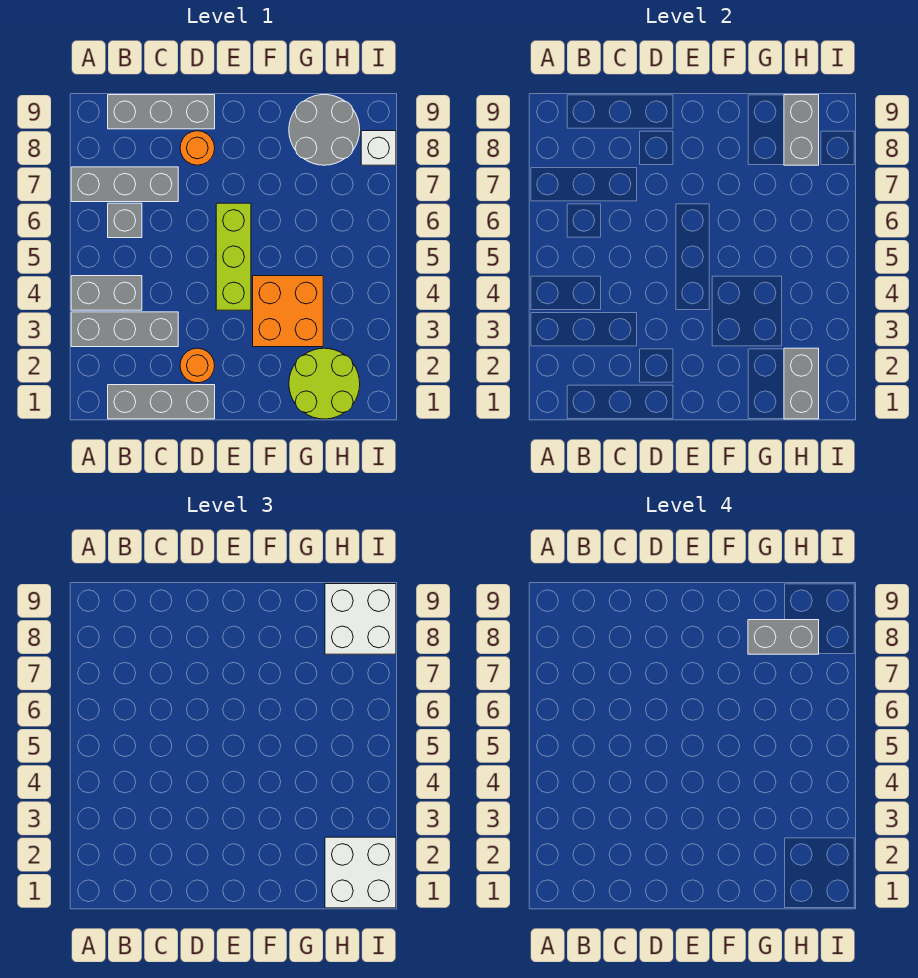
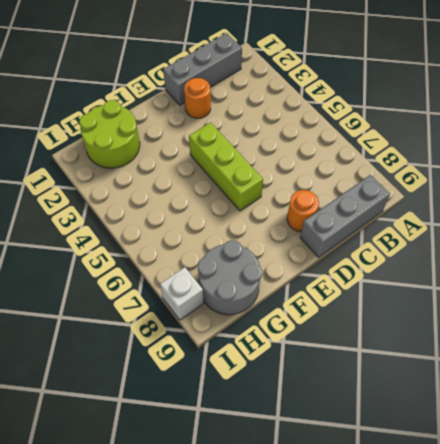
none -> grey 1x3 brick [71,312,178,347]
none -> grey 1x2 brick [71,276,142,310]
none -> grey 1x3 brick [71,167,178,202]

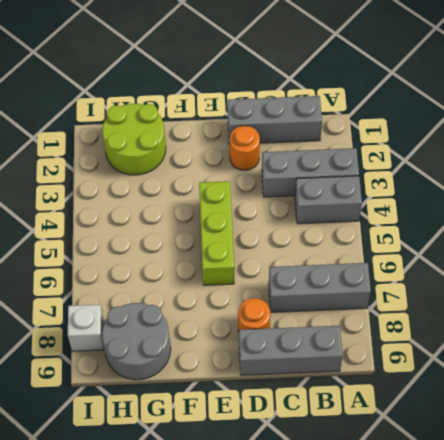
none -> grey 1x1 brick [108,203,142,238]
none -> orange 2x2 brick [253,276,323,347]
none -> grey 1x2 brick [784,348,819,419]

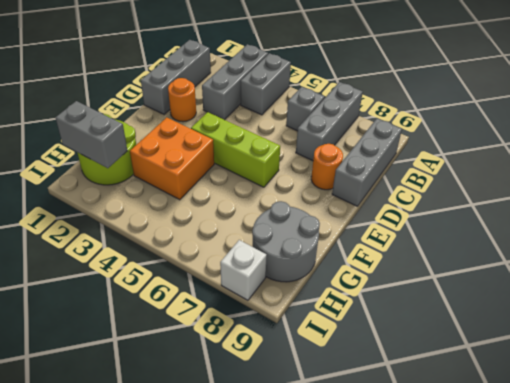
none -> grey 1x2 brick [784,95,819,165]
none -> white 2x2 brick [325,837,396,908]
none -> white 2x2 brick [325,584,396,654]

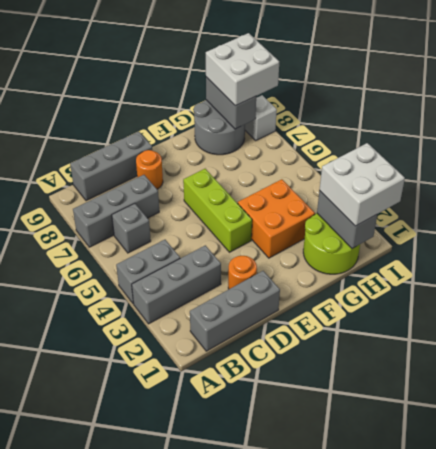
none -> grey 1x2 brick [748,620,819,654]

